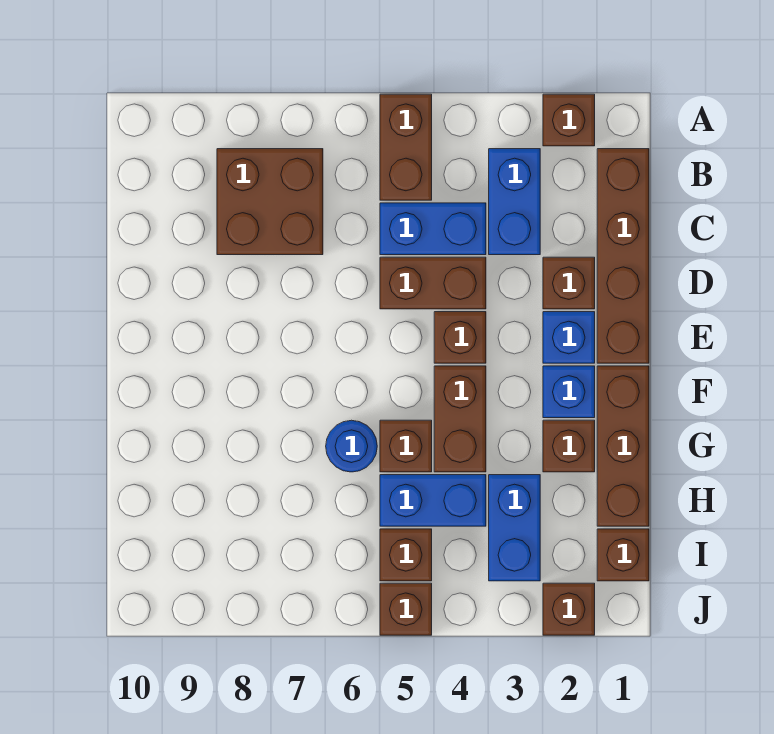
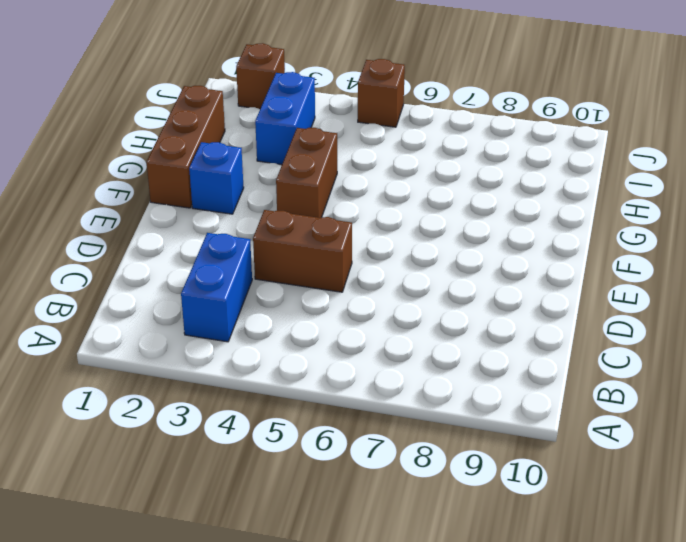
none -> brown 1x1 brick [543,94,595,146]
none -> brown 1x2 brick [380,94,432,200]
none -> brown 1x4 brick [597,149,649,363]

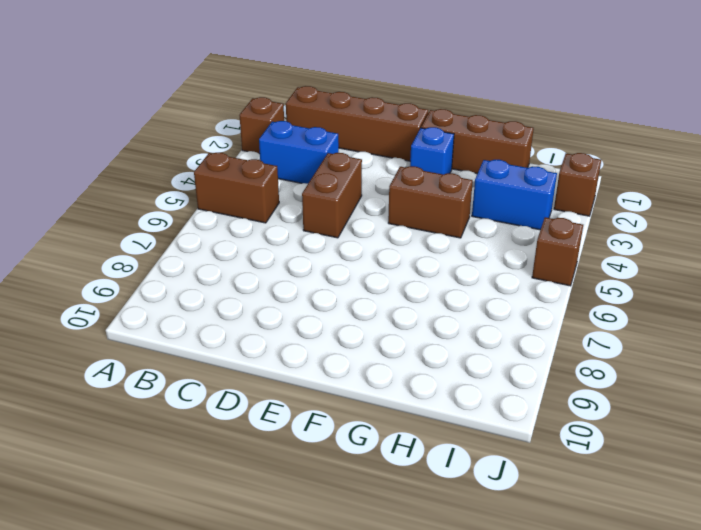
none -> brown 2x2 brick [217,149,323,255]
none -> blue 1x2 brick [380,203,486,255]
none -> brown 1x1 brick [543,257,595,309]

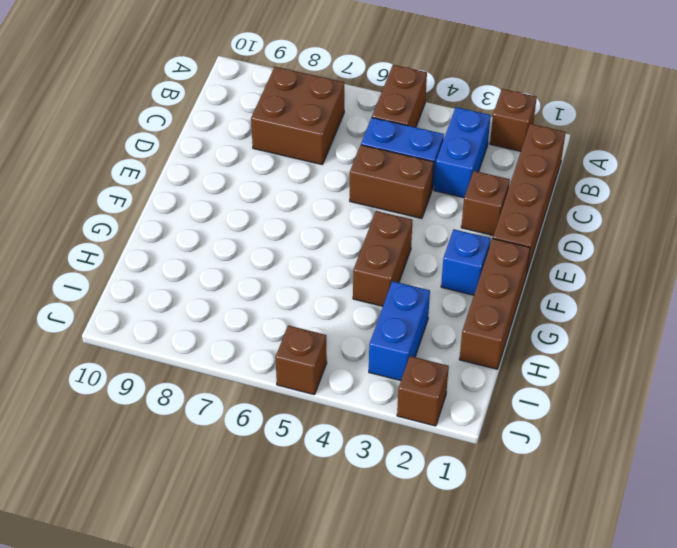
none -> blue 1x1 brick [543,312,595,363]
none -> brown 1x1 brick [434,312,486,363]
none -> brown 1x1 brick [543,420,595,472]

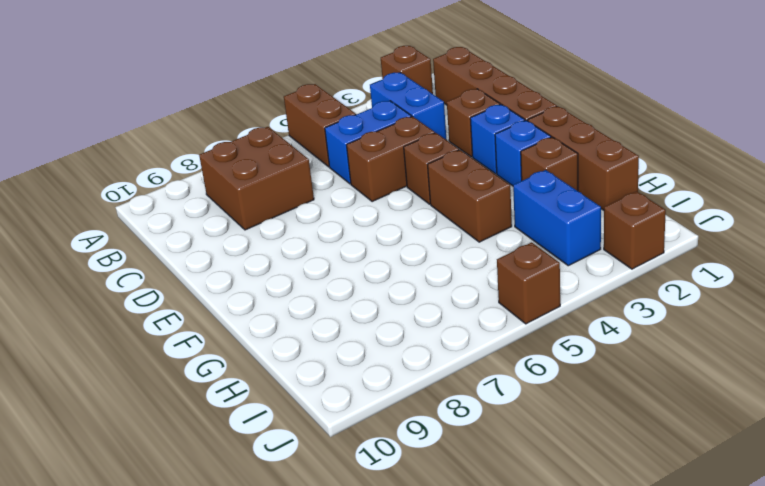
none -> brown 1x1 brick [380,420,432,472]
none -> blue 1x1 round brick [326,420,377,472]
none -> blue 1x2 brick [380,475,486,526]

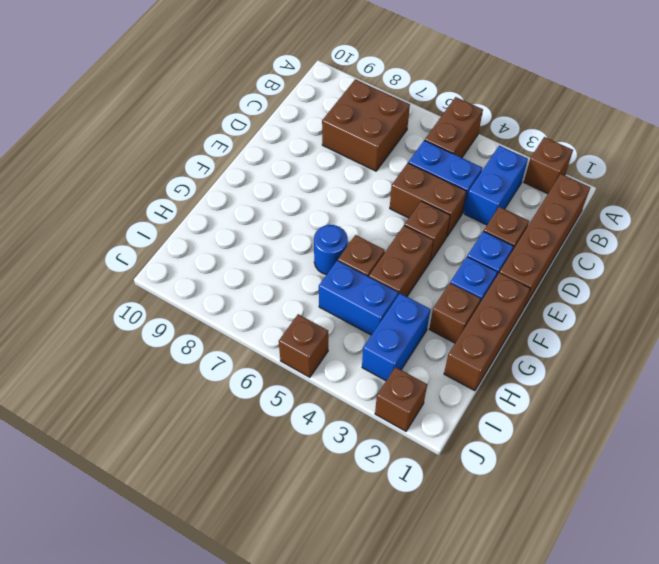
none -> brown 1x1 brick [597,529,649,581]
none -> brown 1x1 brick [380,529,432,581]

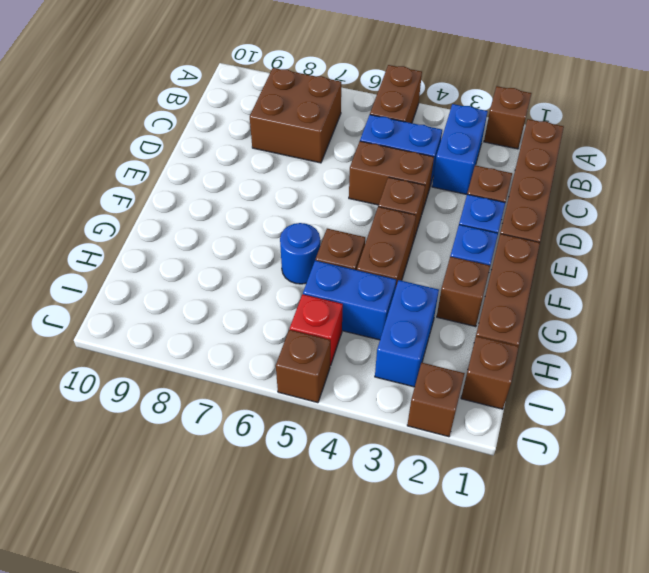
red 1x1 brick [290,294,343,366] -> brown 1x1 brick [380,529,432,581]

